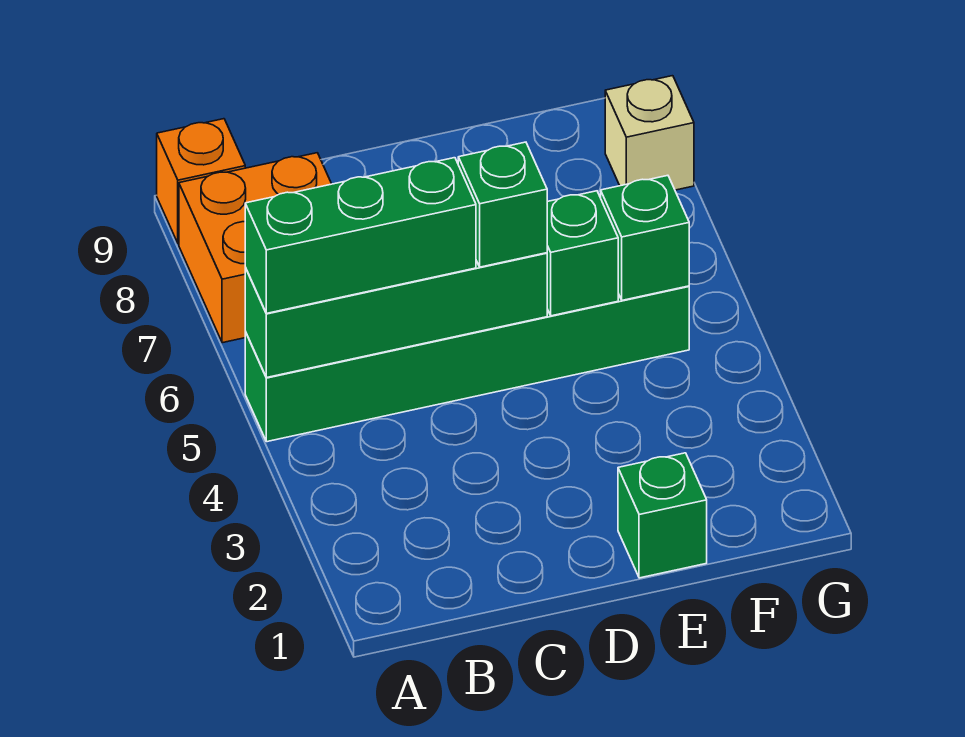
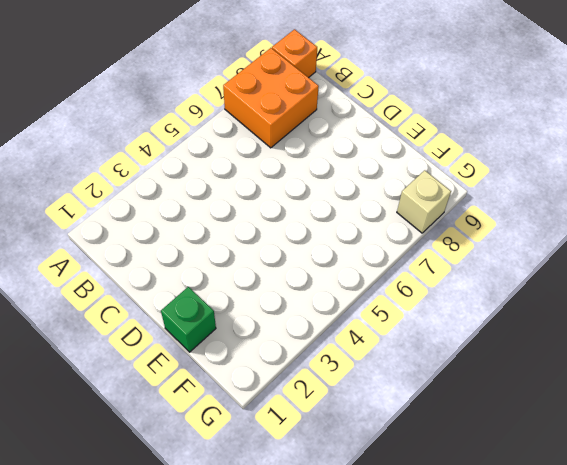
none -> green 1x6 brick [245,286,689,442]
none -> green 1x4 brick [245,253,547,378]

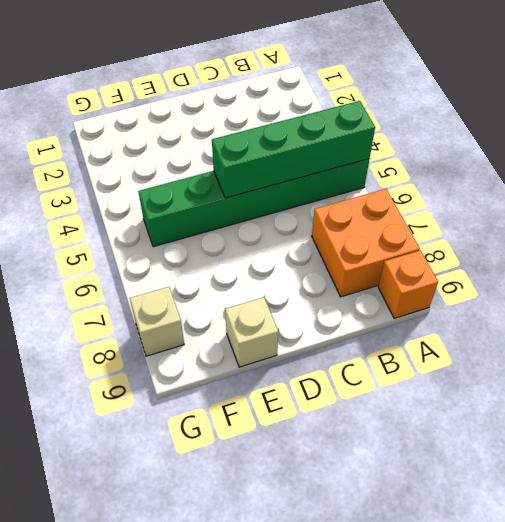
tan 1x1 brick [225,297,278,367] -> none
none -> green 1x1 brick [618,453,707,578]
none -> green 1x1 brick [547,191,618,316]

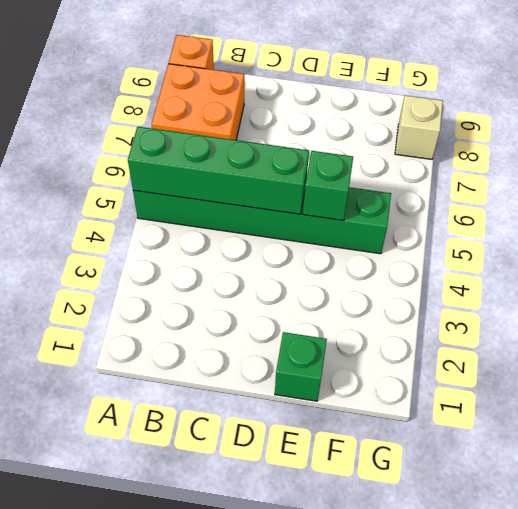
none -> green 1x1 brick [601,175,689,300]
none -> green 1x3 brick [245,158,476,313]

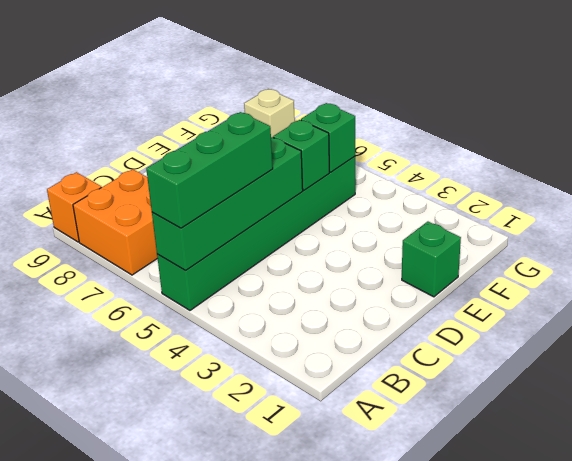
none -> green 1x1 brick [458,142,547,267]

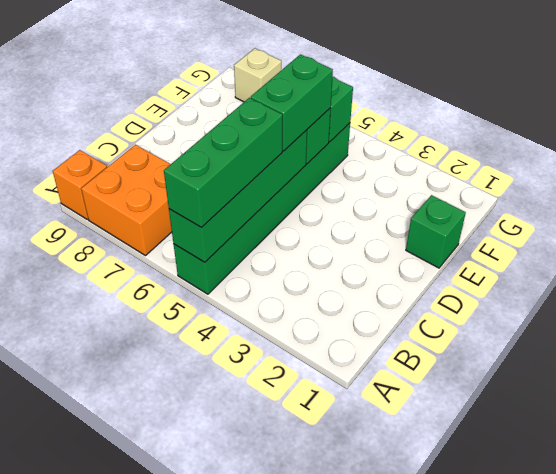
green 1x2 brick [251,54,333,151] -> green 1x1 brick [458,142,547,267]

